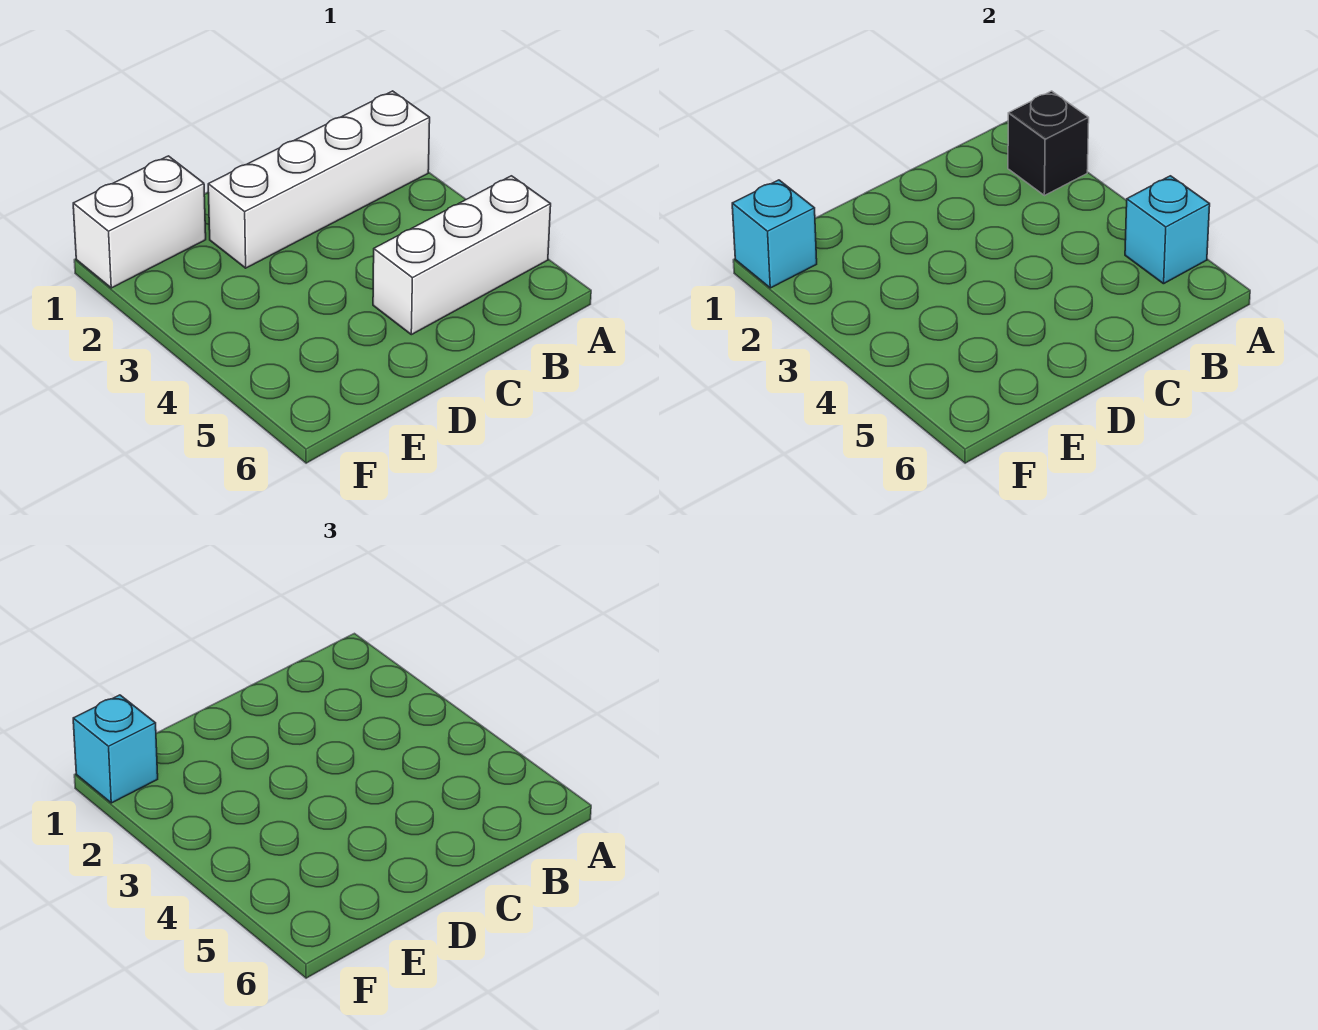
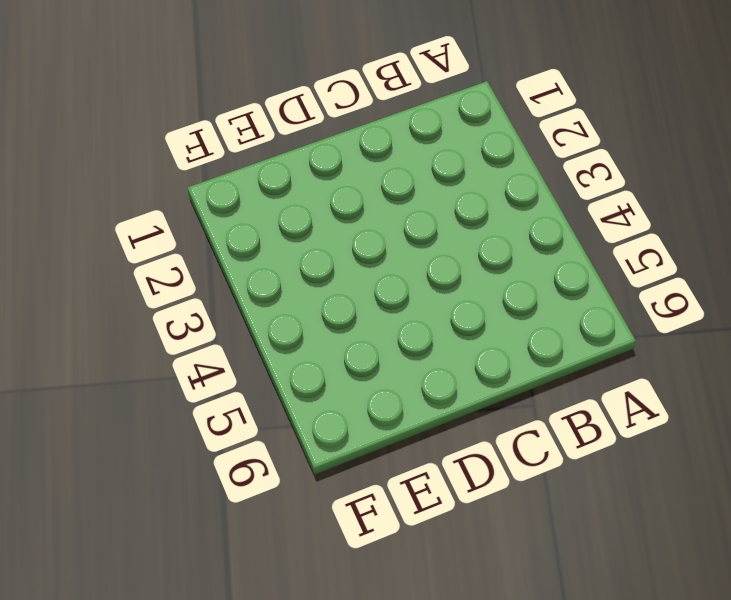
none -> white 1x4 brick [208,91,430,268]
none -> white 1x3 brick [373,176,551,335]

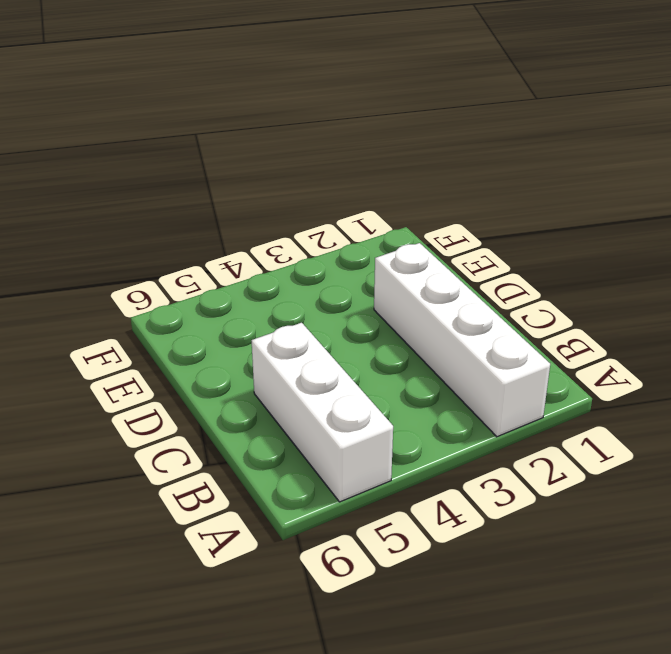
none -> white 1x2 brick [73,156,206,288]
none -> black 1x1 brick [1008,91,1089,196]

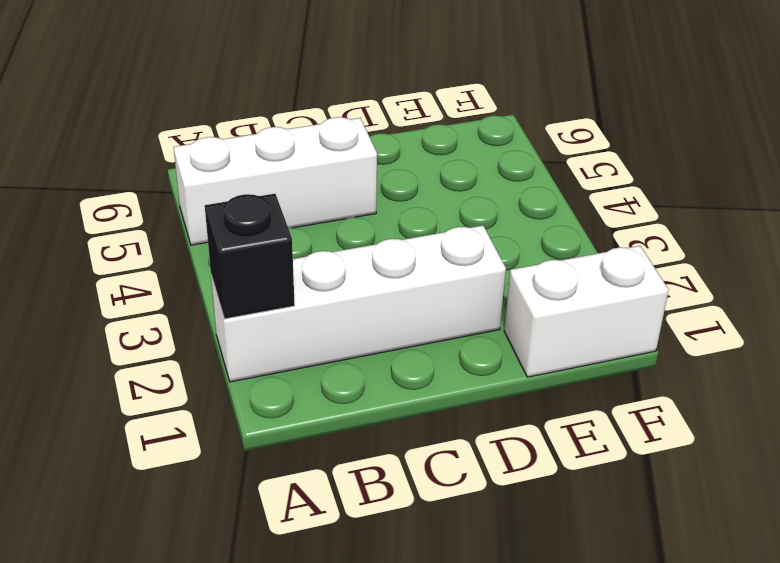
none -> cyan 1x1 brick [1125,176,1210,284]
none -> cyan 1x1 brick [732,180,817,288]

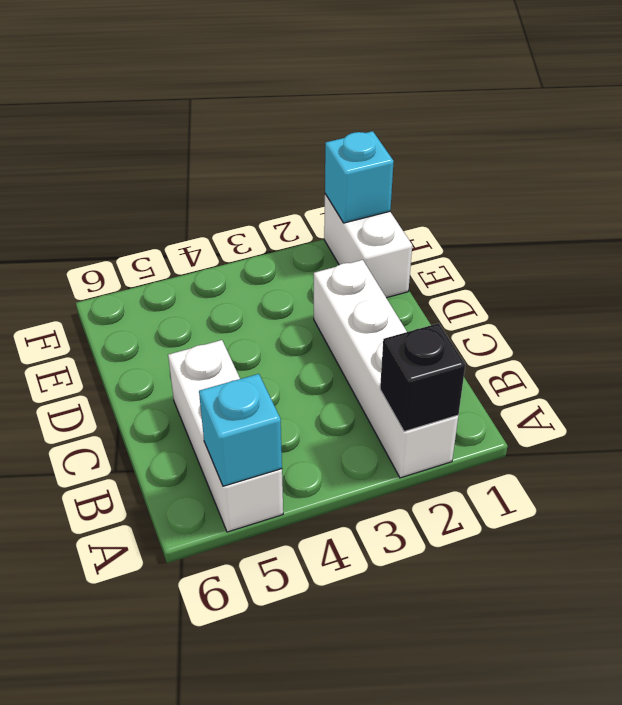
none -> cyan 1x1 brick [73,695,158,803]

